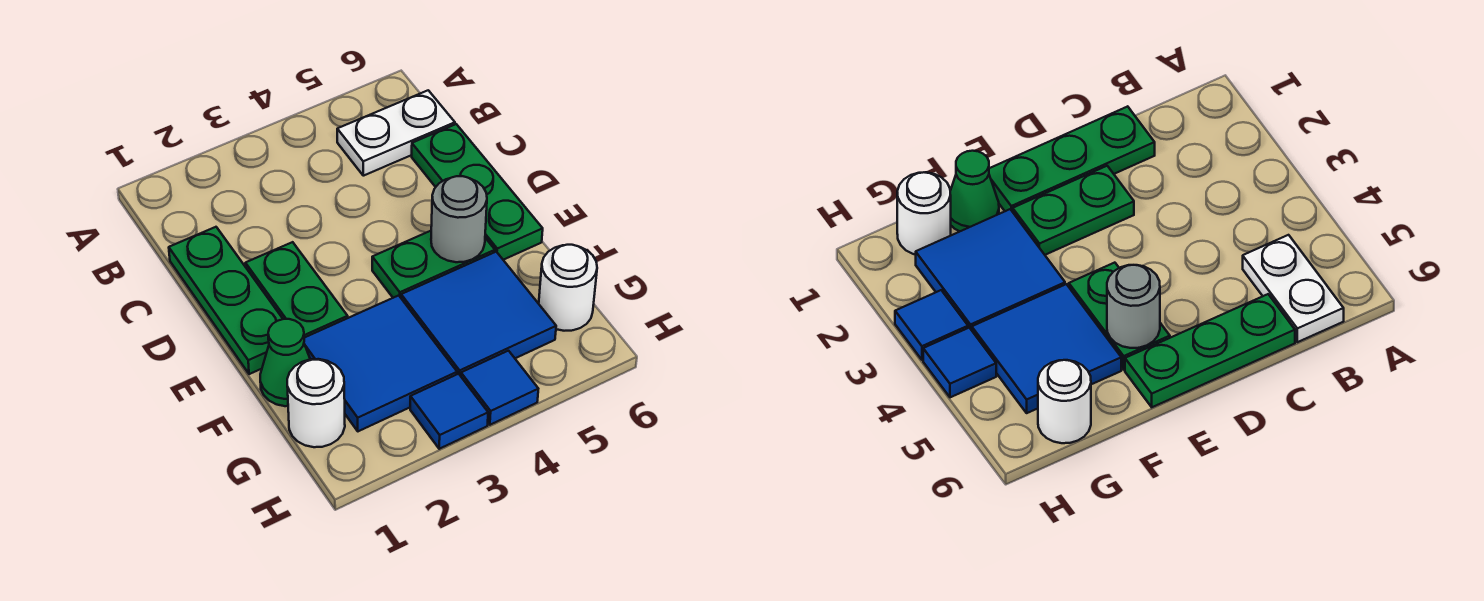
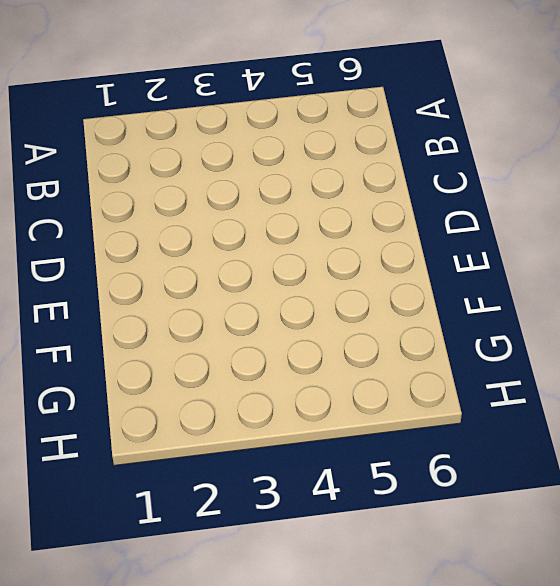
none -> white 1x2 plate [337,90,455,176]
none -> green 1x3 plate [169,227,283,374]
none -> green 1x3 plate [412,124,543,260]

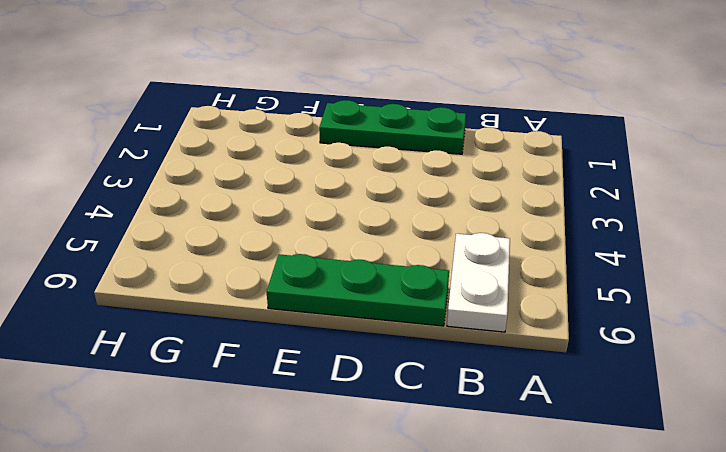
none -> green 1x2 plate [245,242,348,338]
none -> green 1x2 plate [372,231,495,298]
none -> green 1x1 cone [260,319,310,406]

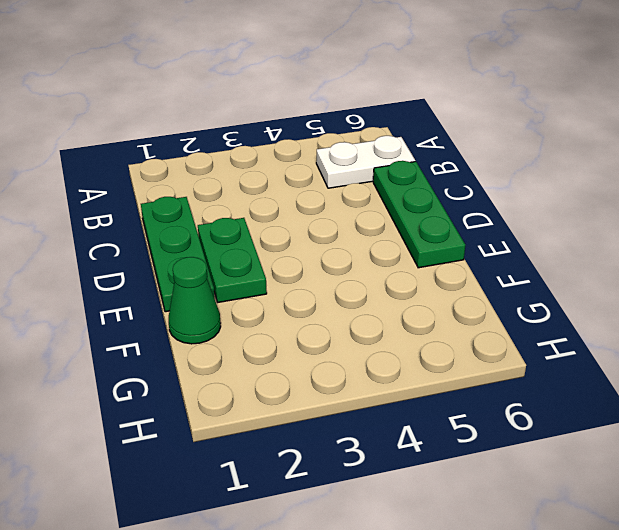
none -> green 1x2 plate [372,231,495,298]
none -> blue 2x2 tile [304,295,457,431]
none -> blue 2x2 tile [401,252,556,376]

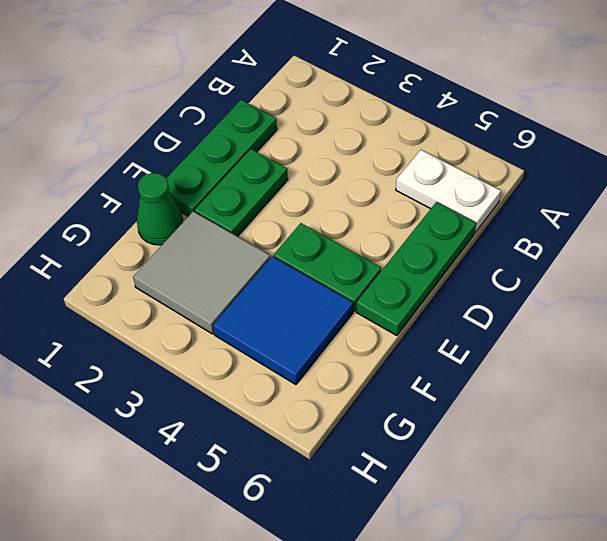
grey 2x2 tile [133,211,270,334] -> blue 2x2 tile [304,295,457,431]
none -> white 1x1 round brick [287,359,345,447]
none -> white 1x1 round brick [539,245,597,331]
none -> blue 1x1 tile [410,374,488,449]

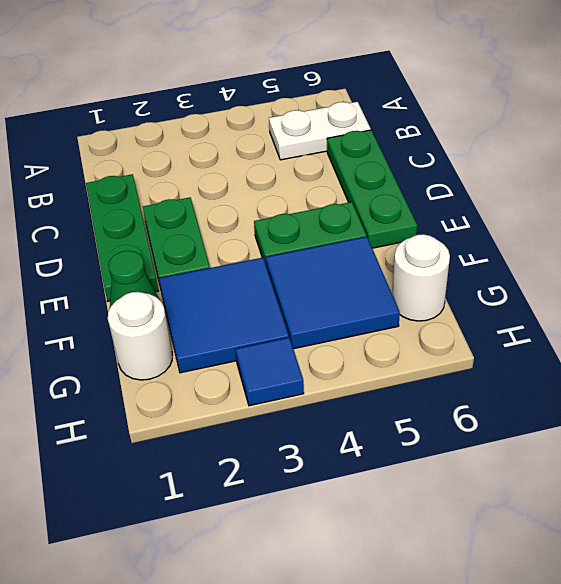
none -> blue 1x1 tile [461,351,538,425]
none -> grey 1x1 round brick [431,176,487,262]

